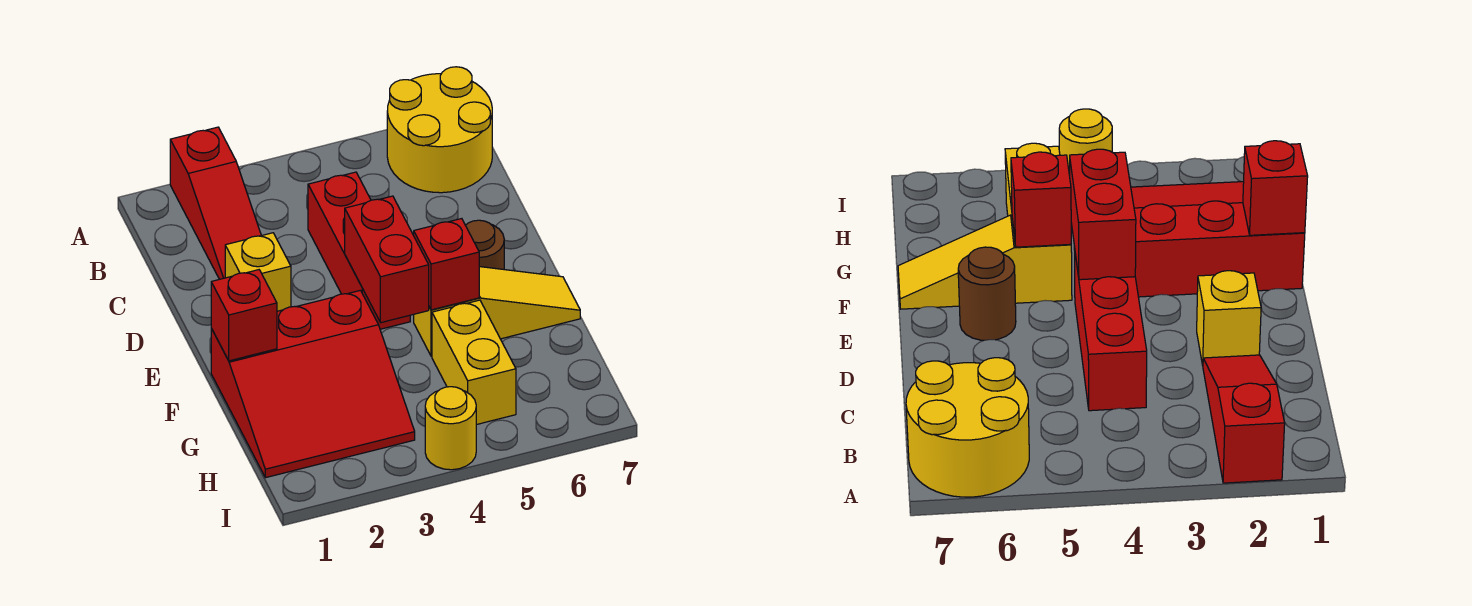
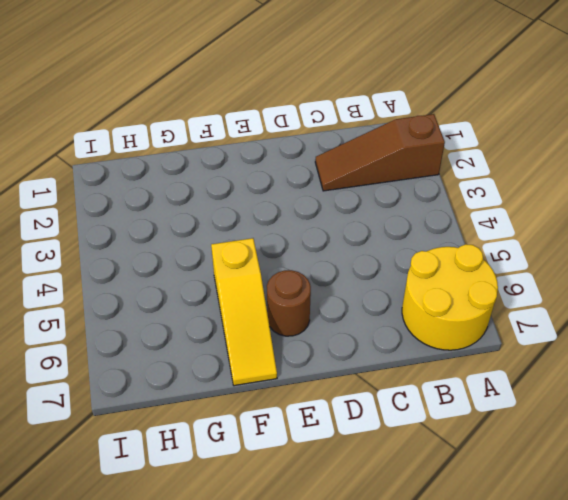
brown 1x3 slope [315,114,445,191] -> red 1x3 slope [170,127,261,279]
none -> red 1x3 brick [308,172,410,329]
none -> yellow 1x1 brick [225,233,291,311]
none -> red 3x3 slope [211,290,415,478]

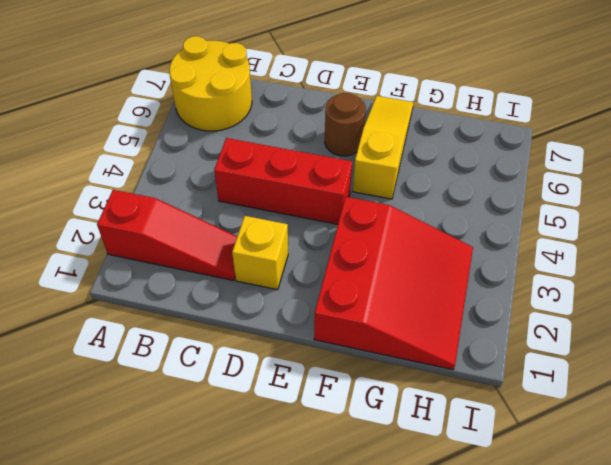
none -> yellow 1x2 brick [432,300,516,425]
none -> yellow 1x1 round brick [425,387,476,470]
none -> red 1x2 brick [345,196,429,323]

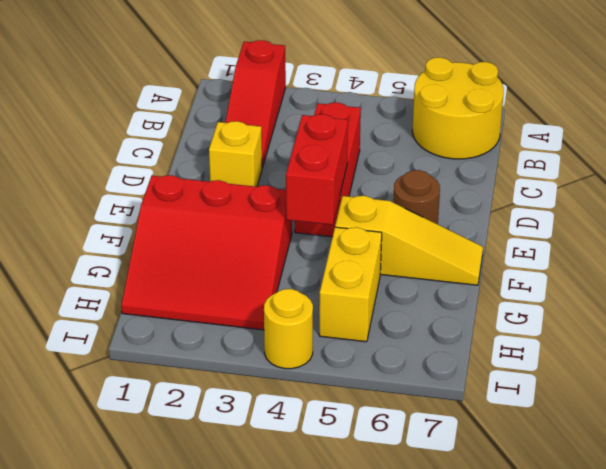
none -> red 1x1 brick [211,270,277,361]
none -> red 1x1 brick [414,219,479,310]

